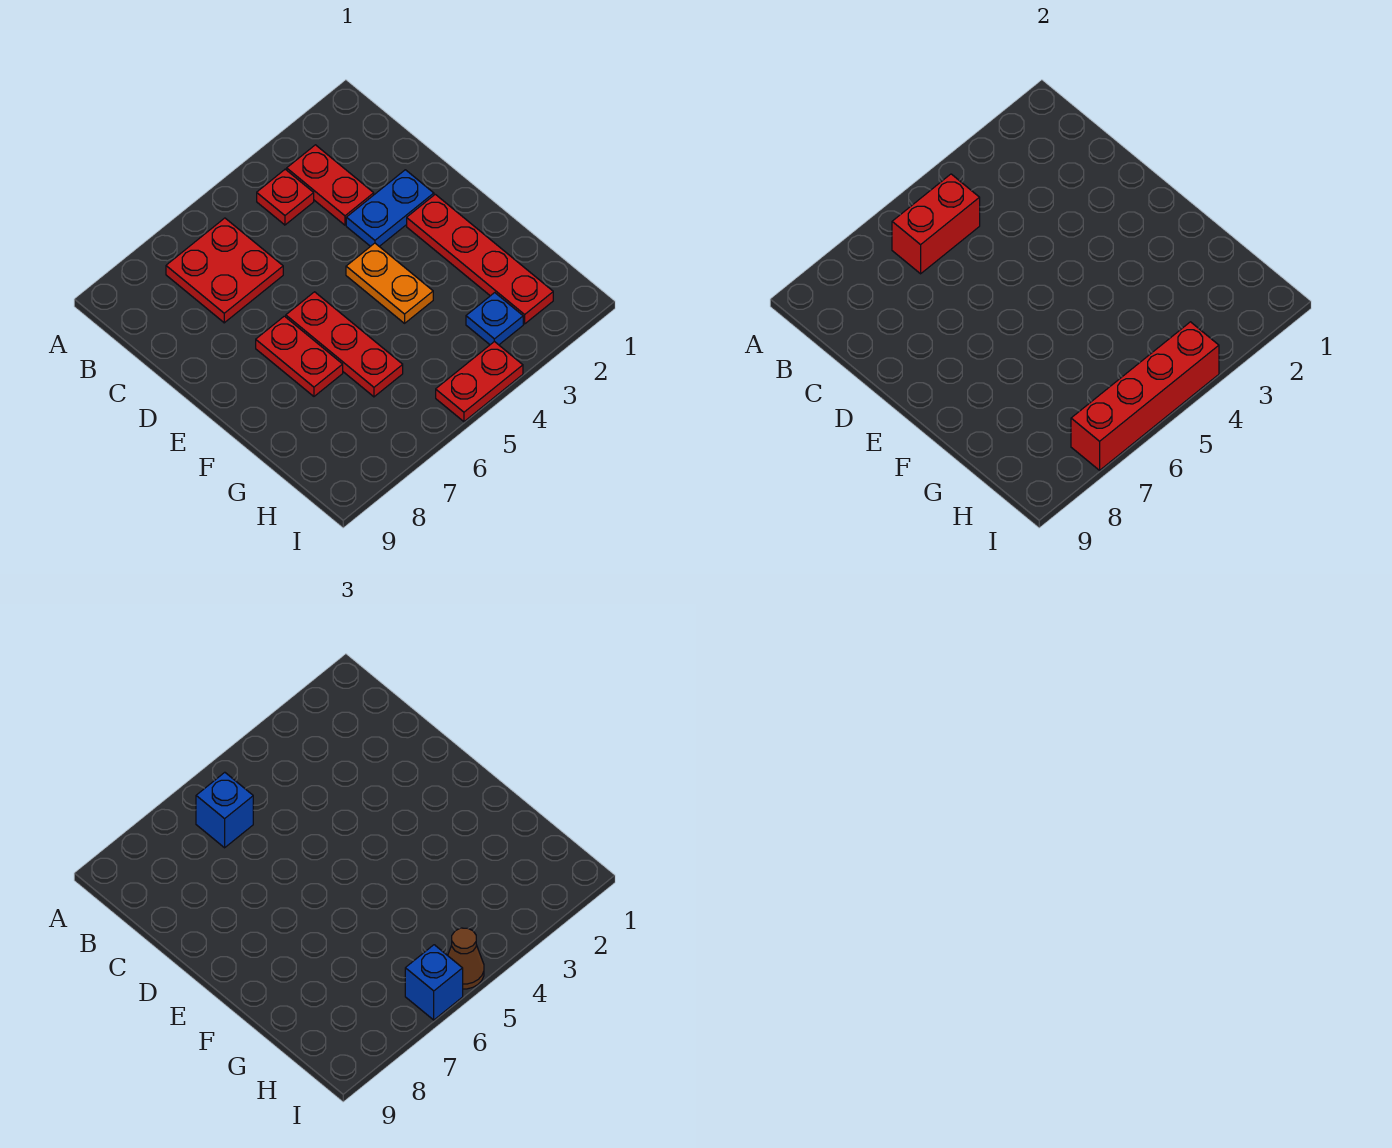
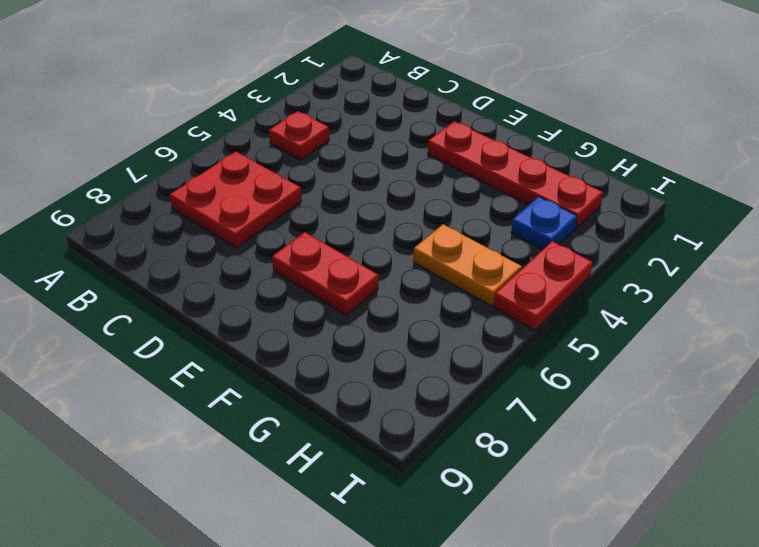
orange 1x2 plate [414,224,522,306] -> orange 1x2 plate moved to [346,243,433,323]
none -> red 1x2 plate [287,145,374,225]
none -> blue 1x2 plate [346,170,434,246]
none -> red 1x3 plate [286,292,403,397]

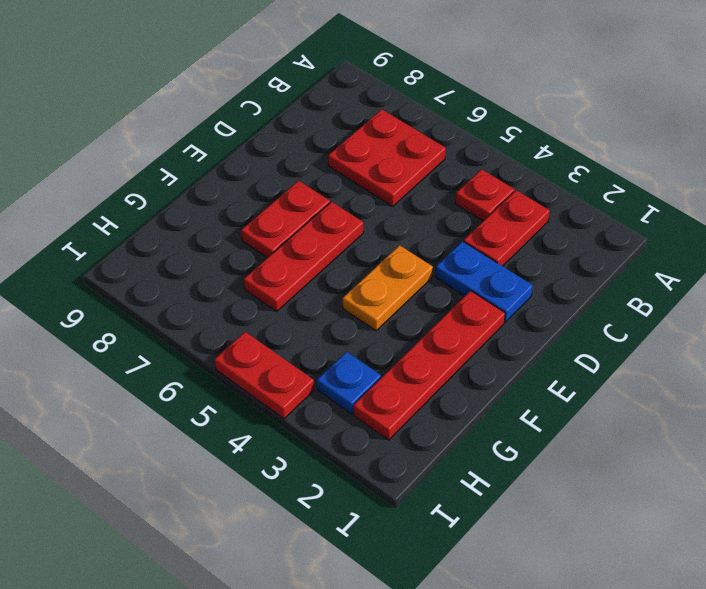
none -> red 1x2 brick [892,174,980,274]
none -> red 1x4 brick [1071,322,1219,470]
none -> blue 1x1 brick [196,772,253,848]

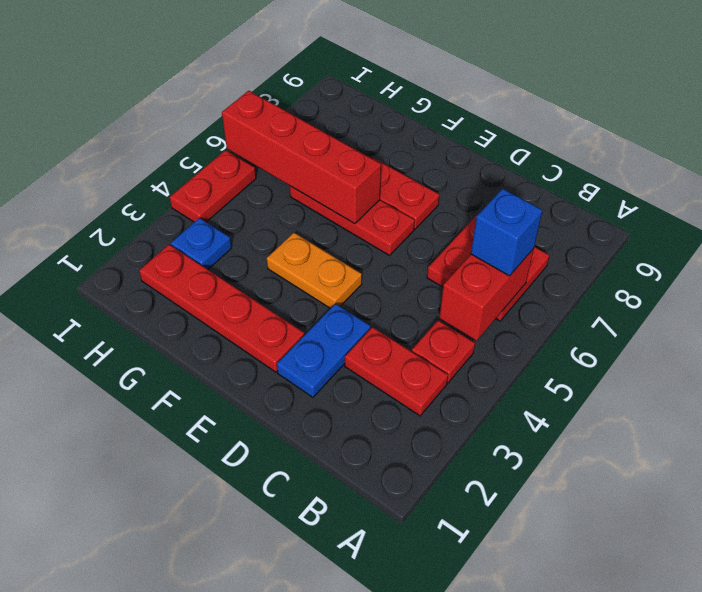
red 1x4 brick [222,91,381,224] -> red 1x4 brick turned to [1071,322,1219,470]
none -> brown 1x1 cone [448,928,484,989]
none -> blue 1x1 brick [405,945,463,1020]

